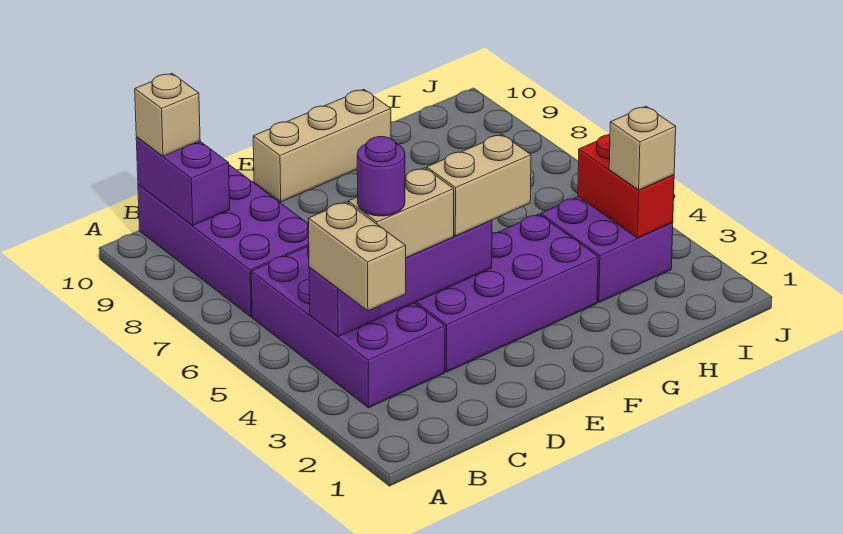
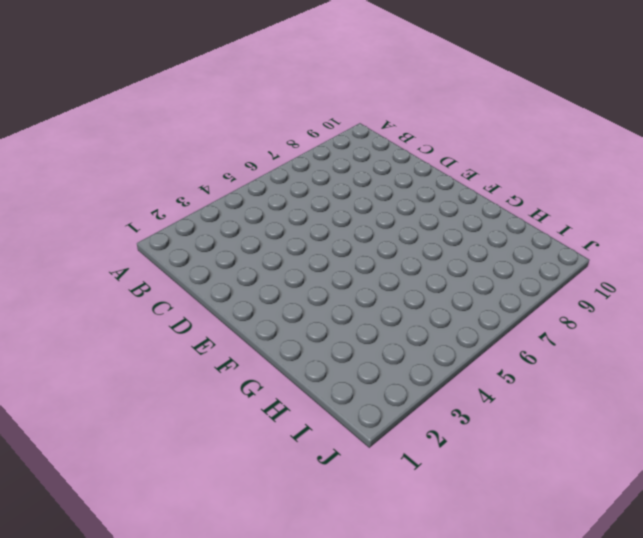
none -> purple 2x4 brick [251,246,445,408]
none -> purple 2x4 brick [138,165,309,317]
none -> purple 2x4 brick [415,214,598,372]

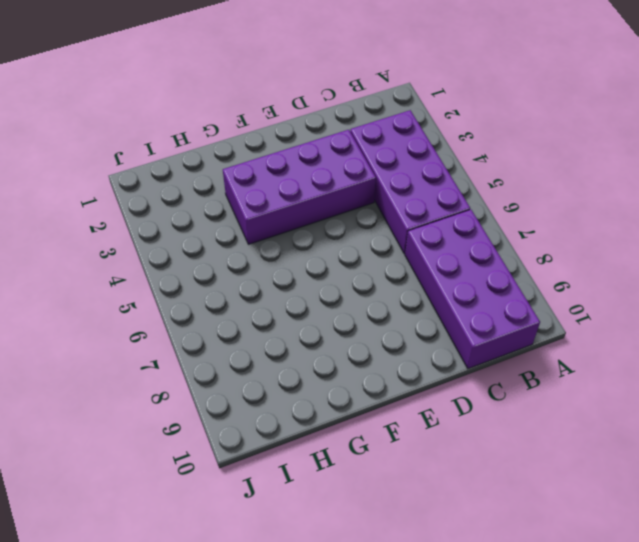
none -> tan 1x3 brick [253,89,391,202]
none -> purple 2x2 brick [541,197,673,302]
none -> purple 1x4 brick [309,220,492,337]

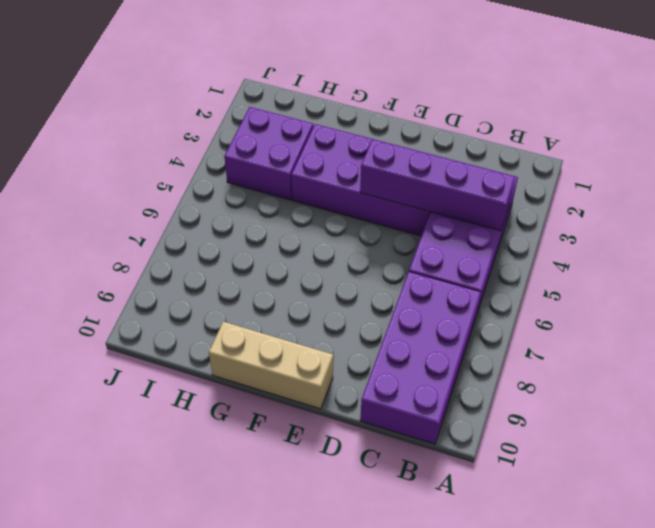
none -> purple 1x2 brick [136,137,230,225]
none -> red 1x2 brick [578,135,674,238]
none -> tan 1x2 brick [308,202,406,311]

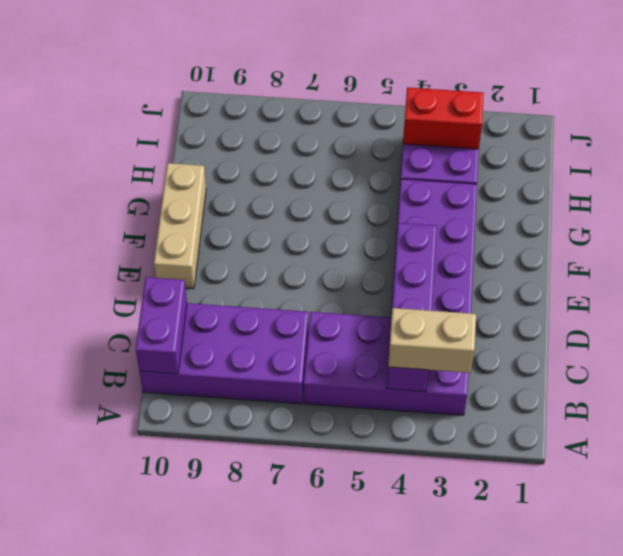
purple 1x2 brick [136,277,187,374] -> purple 1x2 brick turned to [136,137,230,225]
none -> tan 1x1 brick [135,73,200,156]
none -> tan 1x2 brick [348,168,454,258]
none -> tan 1x2 brick [427,135,531,236]

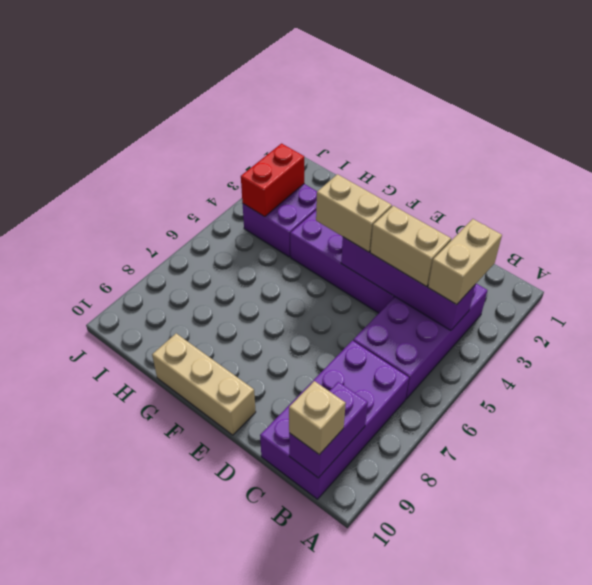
none -> tan 1x1 brick [609,106,676,190]
none -> purple 1x1 round brick [357,137,405,216]

